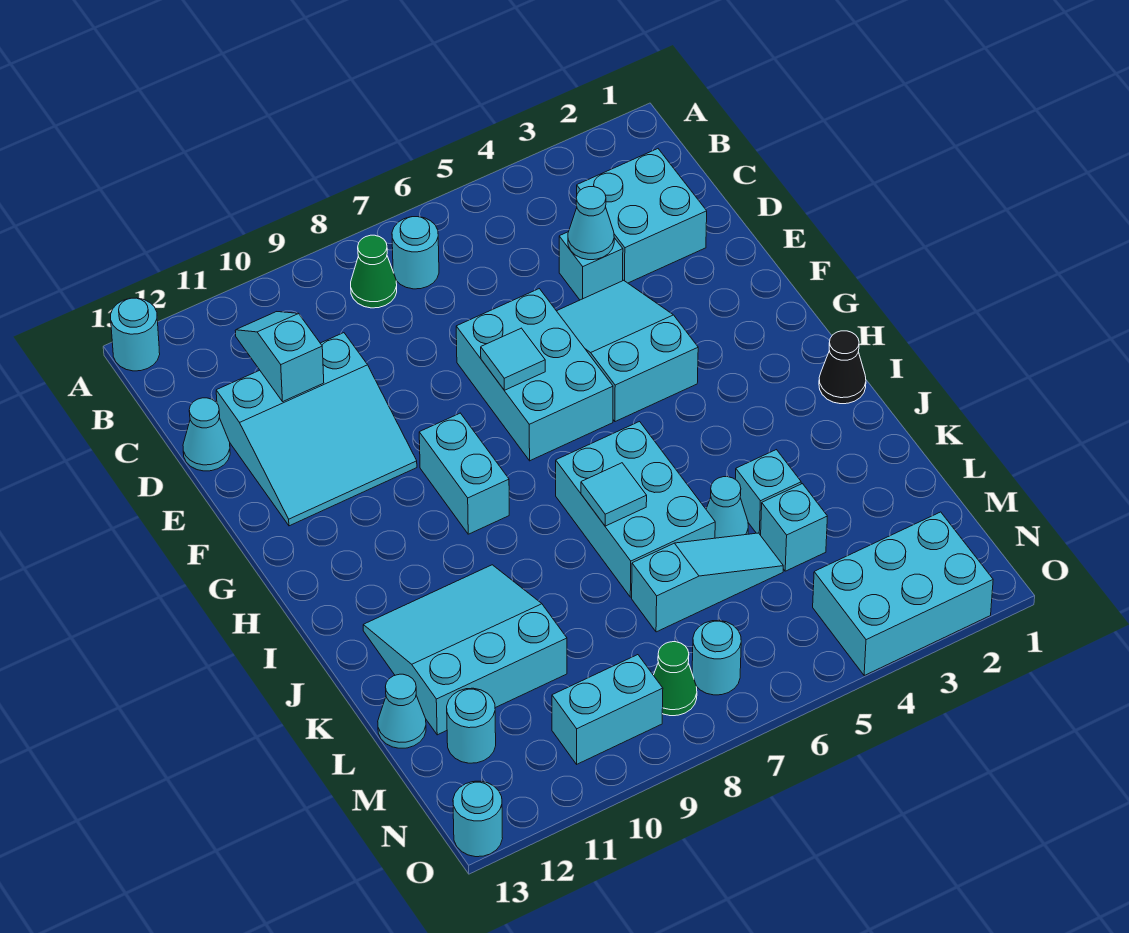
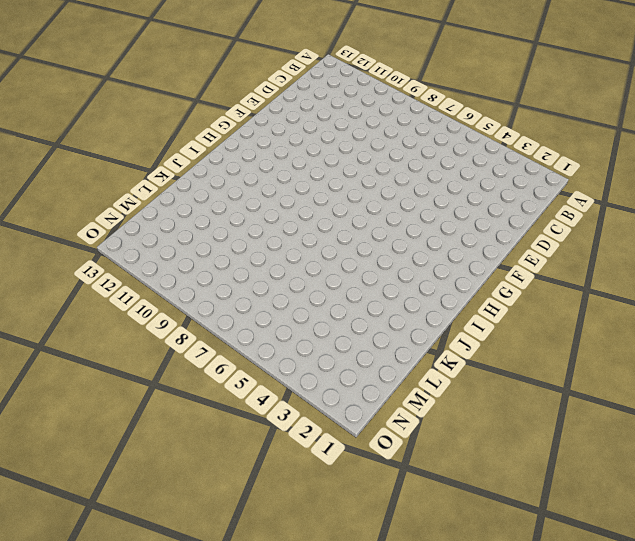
none -> cyan 1x1 round brick [111,298,160,371]
none -> cyan 1x1 round brick [392,217,439,289]
none -> green 1x1 cone [351,235,397,308]

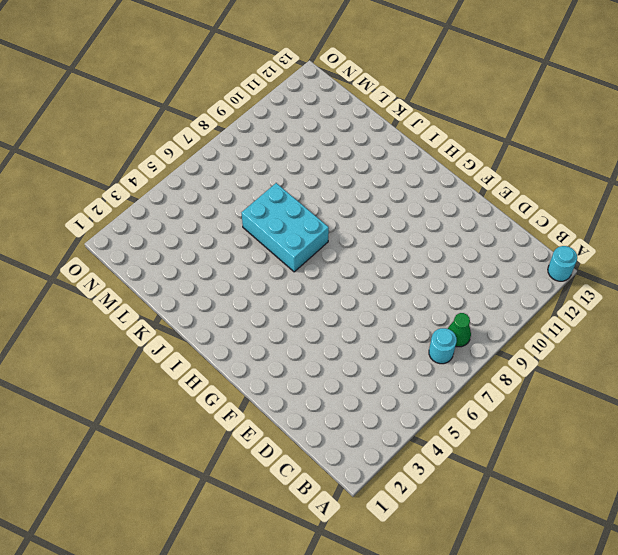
none -> cyan 2x2 brick [577,149,707,283]
none -> cyan 1x1 brick [559,232,623,300]
none -> cyan 3x3 slope [216,333,417,526]

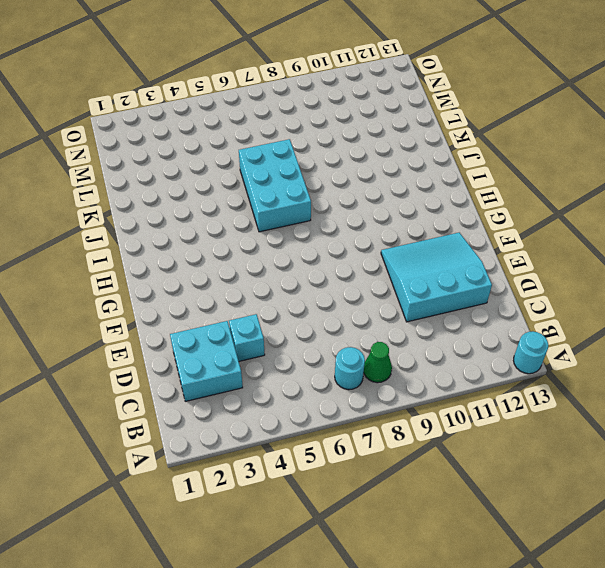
none -> cyan 1x1 cone [183,398,230,471]
none -> cyan 2x3 slope [557,280,698,422]
none -> cyan 2x3 brick [456,289,613,461]

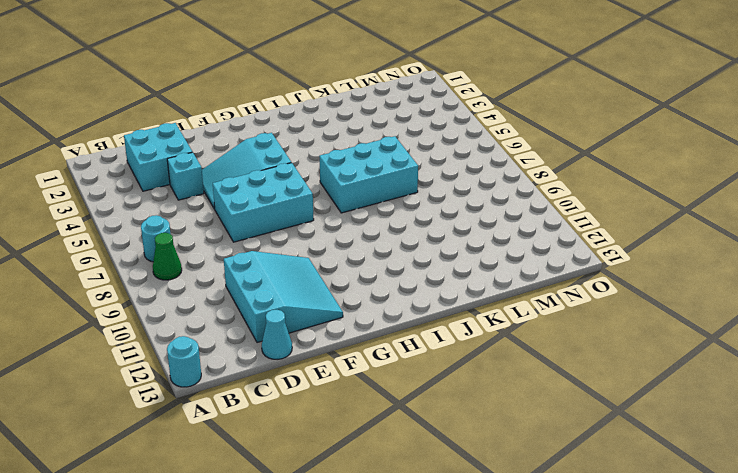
none -> cyan 1x2 brick [419,413,509,534]
none -> black 1x1 cone [819,331,866,404]
none -> cyan 3x3 slope [363,565,567,735]

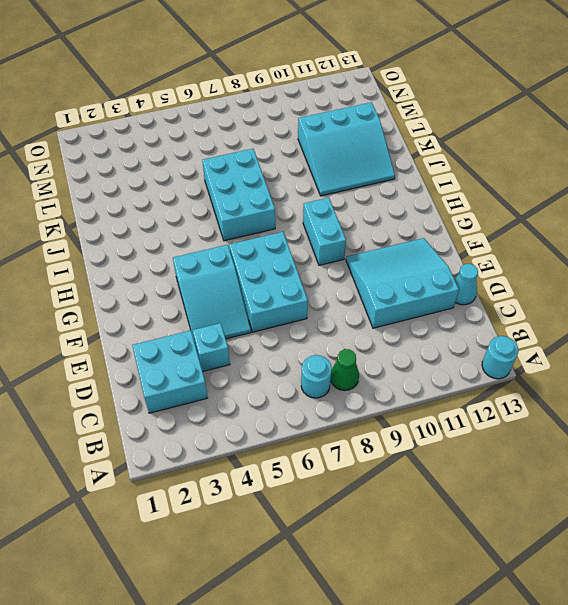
none -> black 1x1 cone [819,331,866,404]
none -> cyan 1x1 brick [735,450,801,535]
none -> cyan 1x1 cone [706,477,748,538]

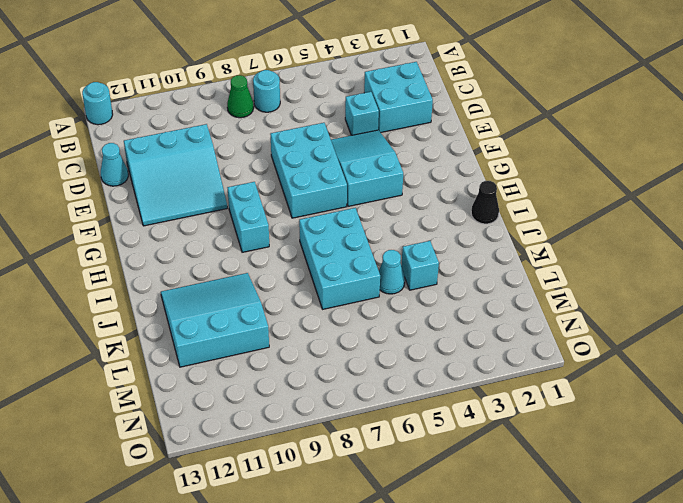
none -> cyan 1x1 brick [761,484,827,571]
none -> cyan 1x3 slope [632,533,783,632]
none -> cyan 1x1 cone [378,674,426,748]

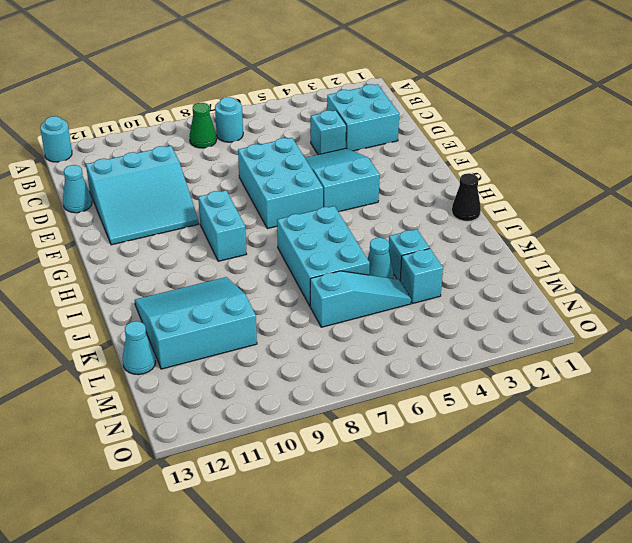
none -> cyan 1x1 round brick [447,688,496,763]
none -> cyan 2x3 brick [813,512,993,675]
none -> cyan 1x1 round brick [692,620,741,695]

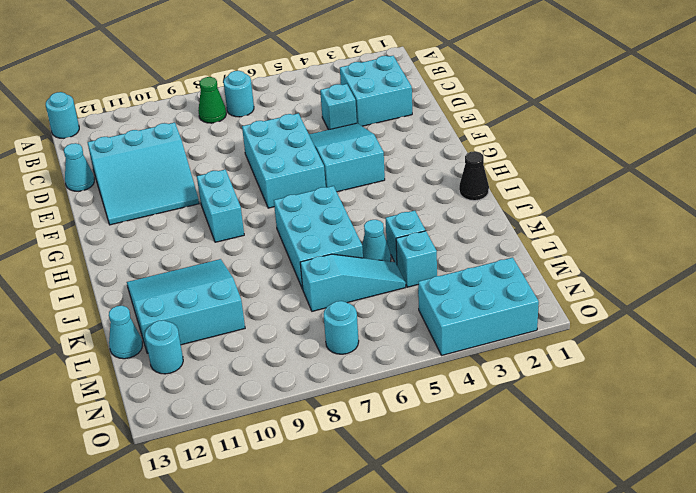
none -> green 1x1 cone [654,642,697,716]
none -> cyan 1x2 brick [552,655,663,764]
none -> cyan 1x1 round brick [453,781,503,857]

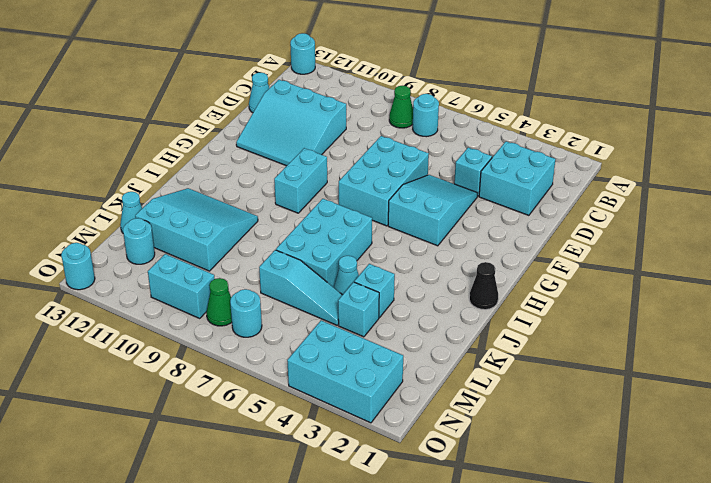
none -> cyan 1x2 slope [235,312,324,401]
none -> cyan 1x1 cone [568,187,614,260]
none -> cyan 1x1 tile [481,328,545,390]

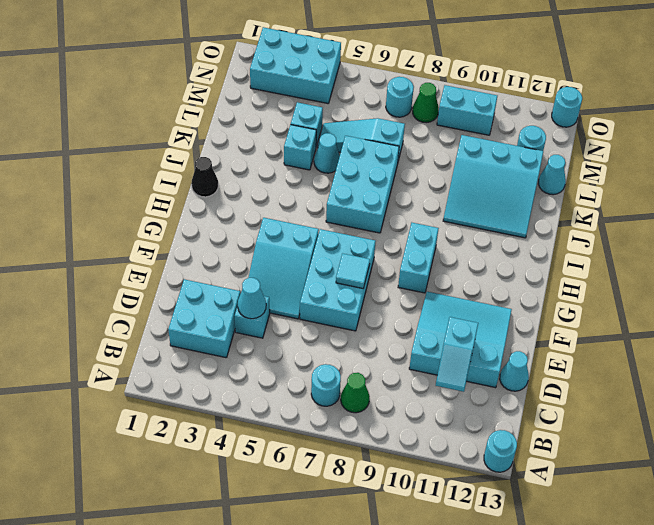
none -> cyan 1x1 tile [581,463,647,526]

